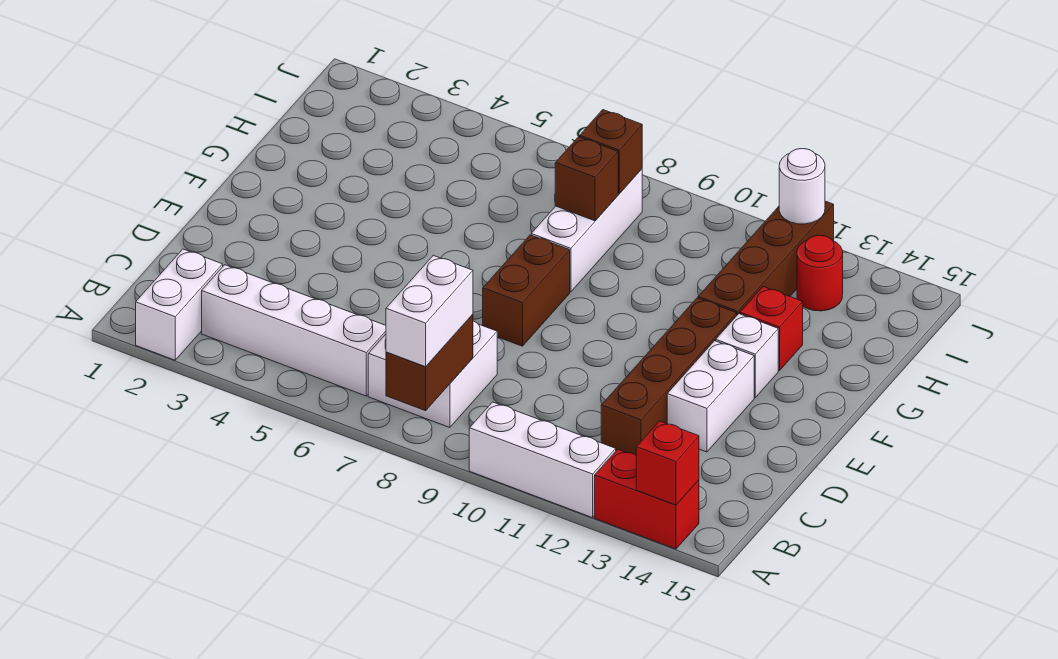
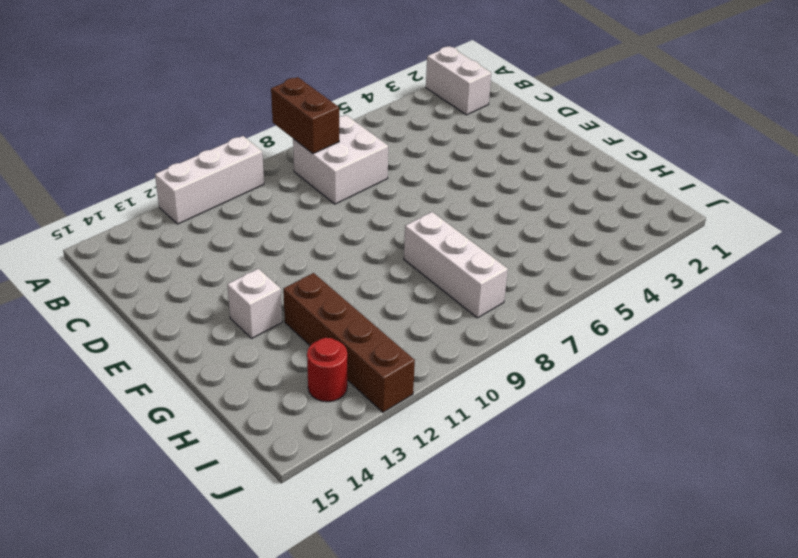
none -> red 1x2 brick [595,449,699,549]
none -> white 1x4 brick [202,265,386,396]
none -> brown 1x4 brick [601,298,737,455]

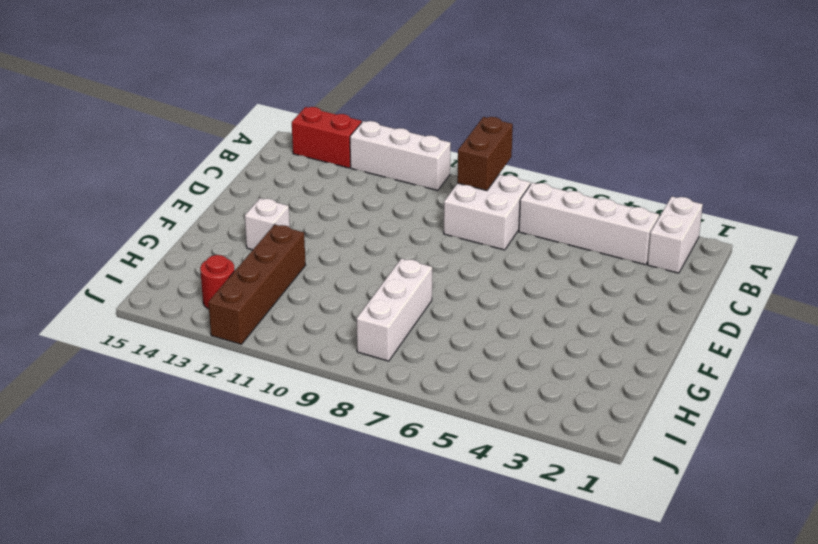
none -> brown 1x4 brick [601,298,737,455]
none -> white 1x2 brick [667,341,754,452]
none -> brown 1x2 brick [483,235,570,346]

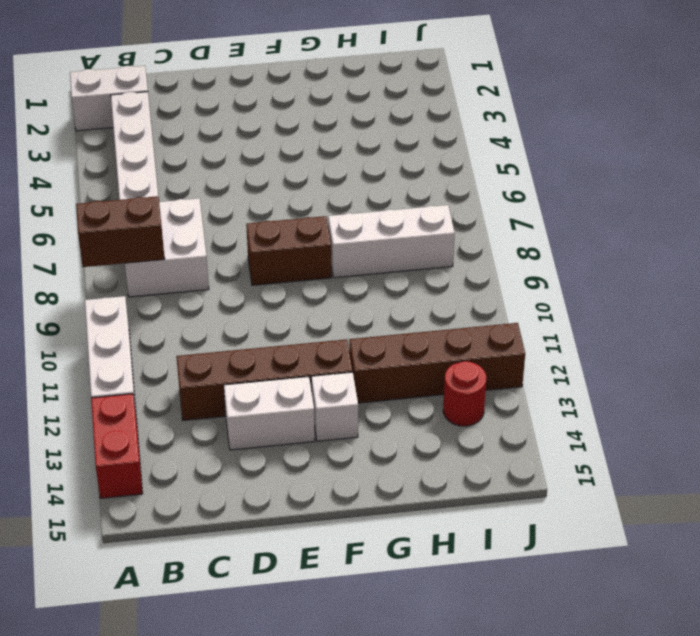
none -> red 1x1 brick [740,287,803,371]
none -> red 1x1 brick [636,421,699,505]
none -> brown 1x1 brick [555,137,618,221]

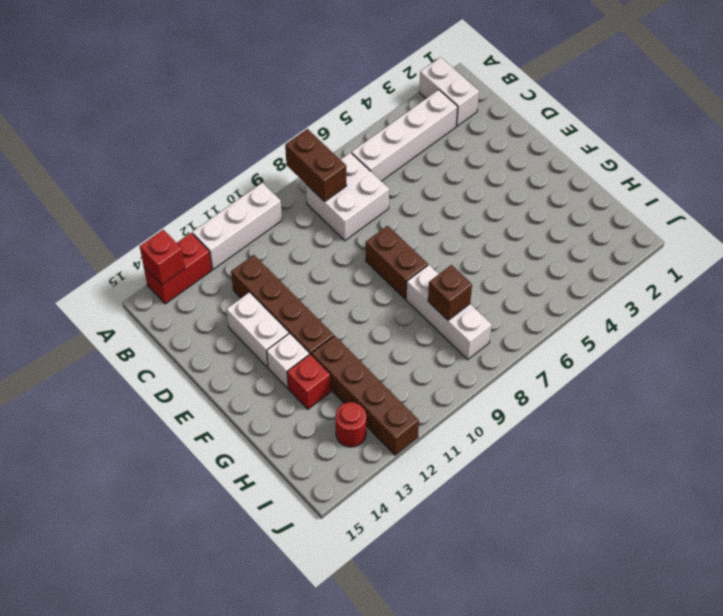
none -> brown 1x1 brick [580,110,642,194]
none -> white 1x1 round brick [779,149,825,224]
none -> white 1x2 brick [386,255,473,367]

